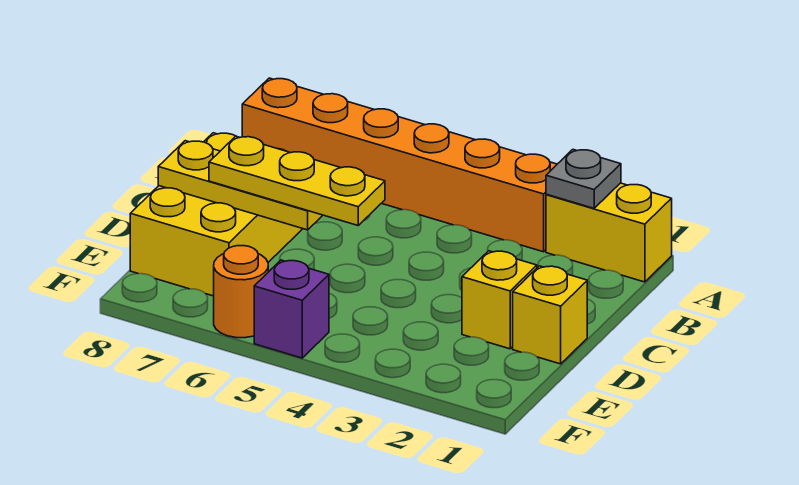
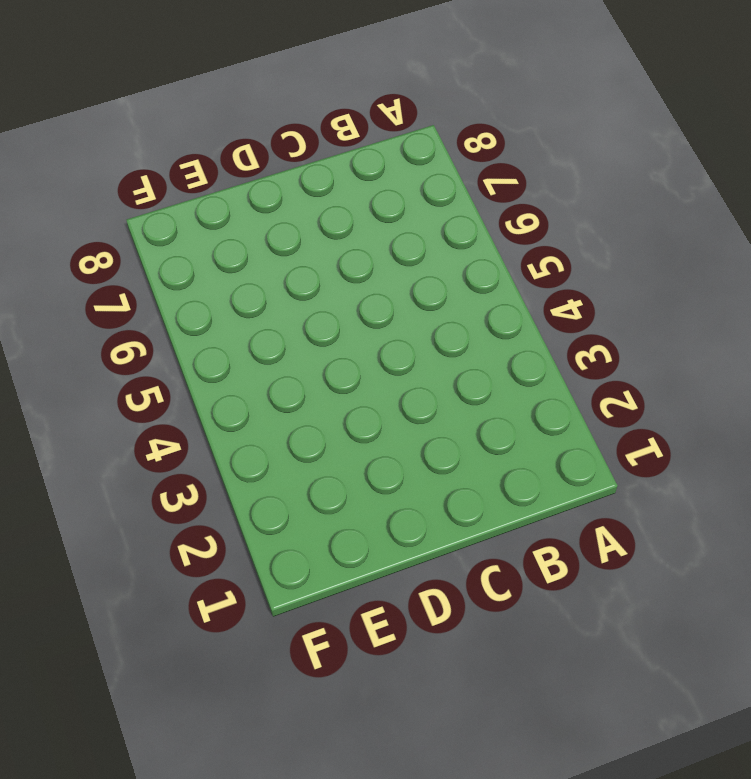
none -> yellow 1x2 brick [546,183,672,282]
none -> orange 1x6 brick [242,78,557,252]

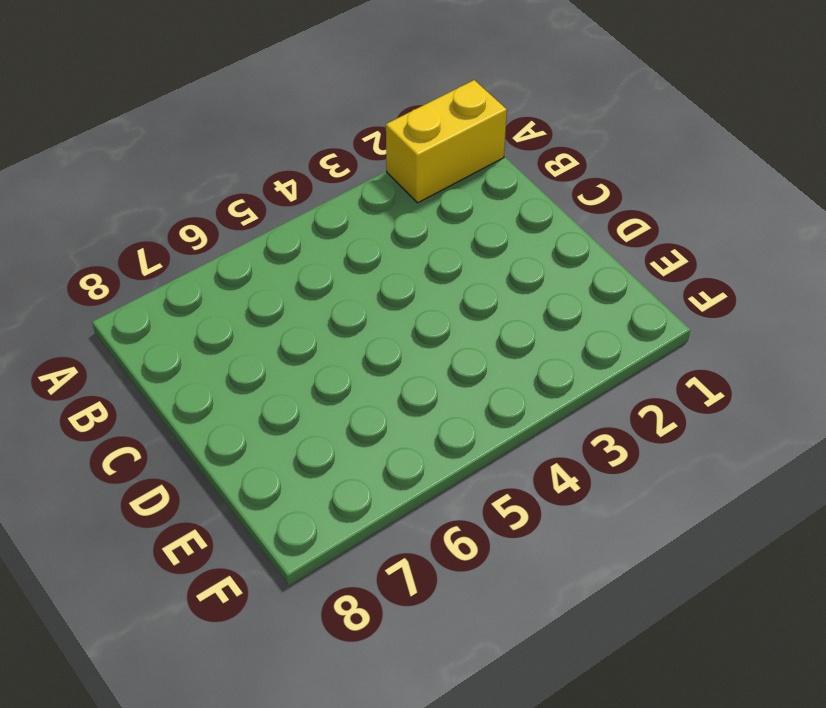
none -> orange 1x6 brick [242,78,557,252]
none -> yellow 2x3 brick [130,133,303,296]

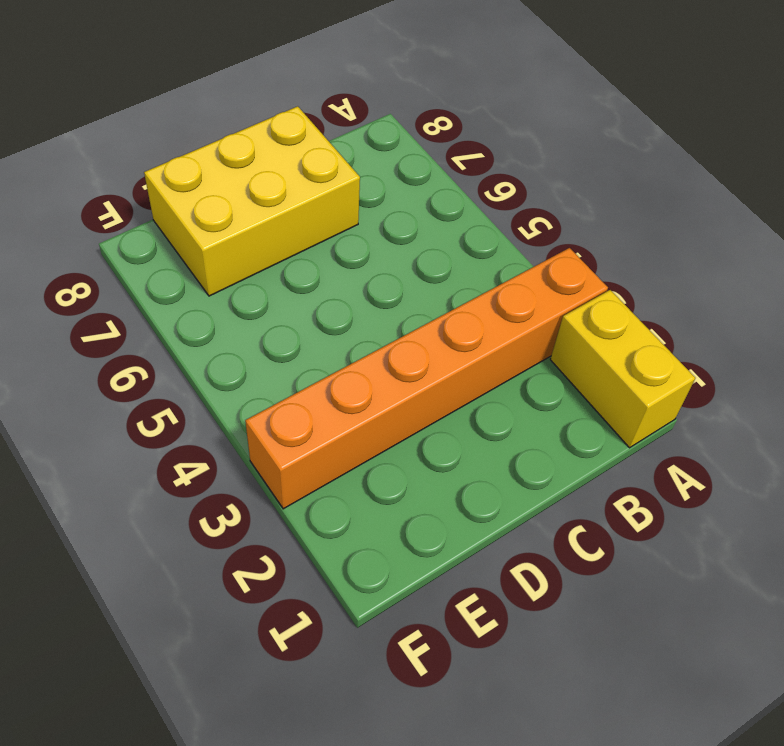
orange 1x6 brick [245,248,608,509] -> orange 1x6 brick turned to [242,78,557,252]
none -> yellow 1x1 brick [513,266,587,364]
none -> yellow 1x1 brick [462,251,537,349]

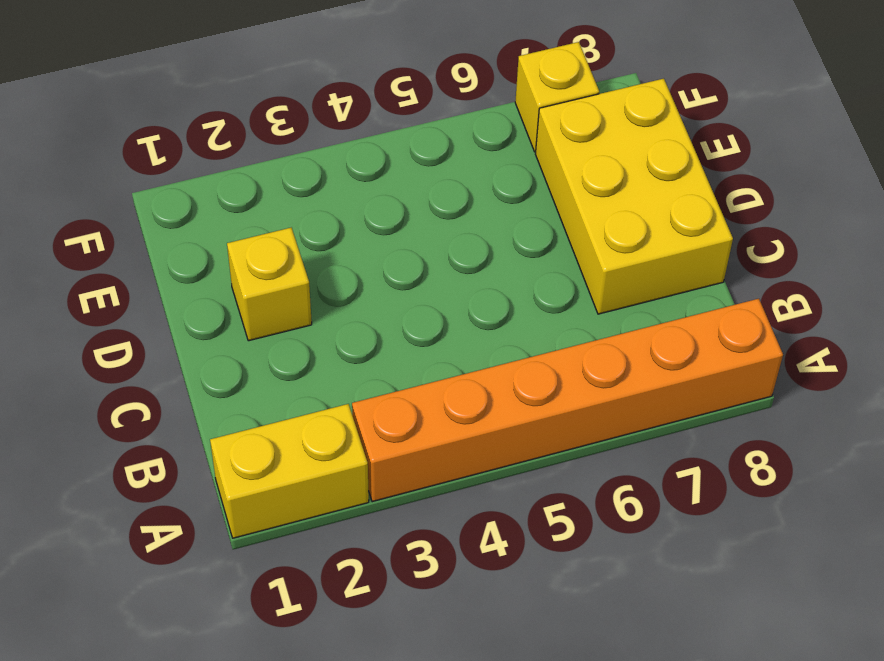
yellow 1x1 brick [515,42,599,152] -> yellow 1x1 brick moved to [513,266,587,364]
none -> purple 1x1 brick [254,260,329,358]
none -> orange 1x1 round brick [214,246,268,338]

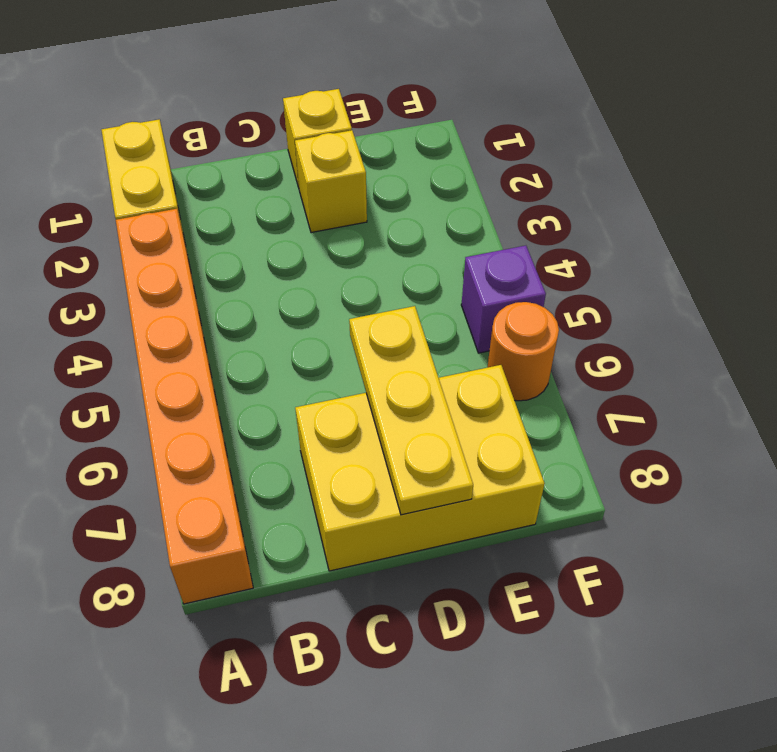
none -> grey 1x1 plate [546,150,621,208]
none -> yellow 1x3 plate [209,136,385,225]

